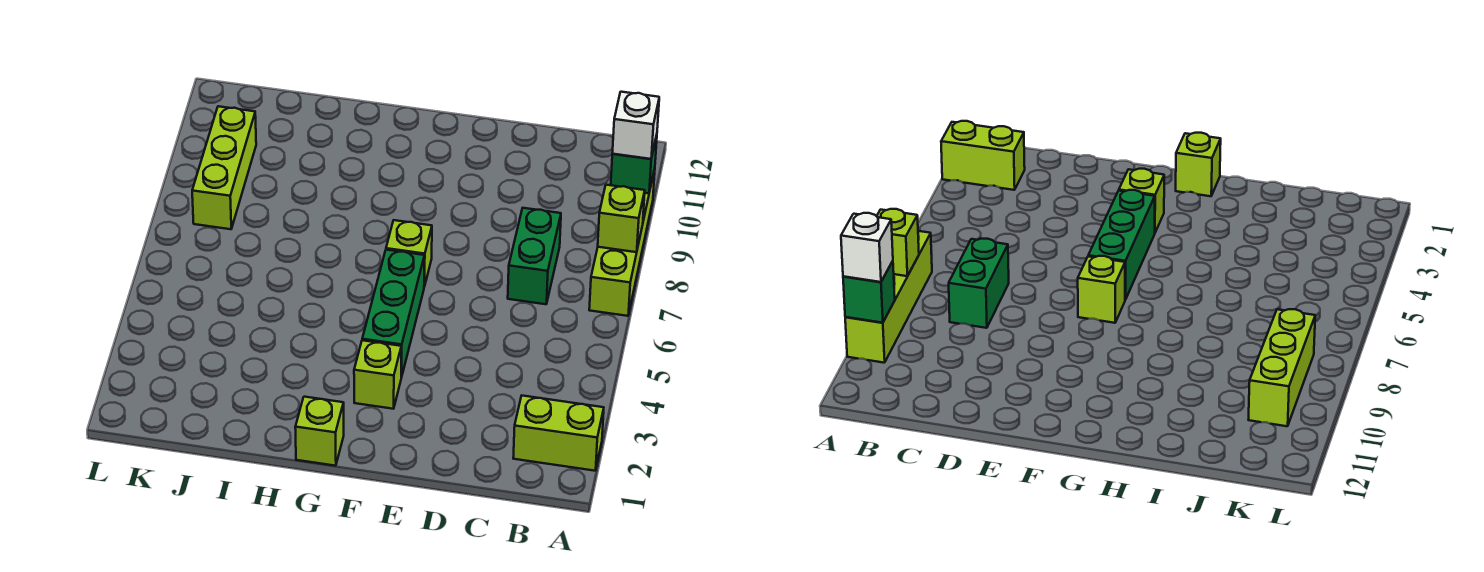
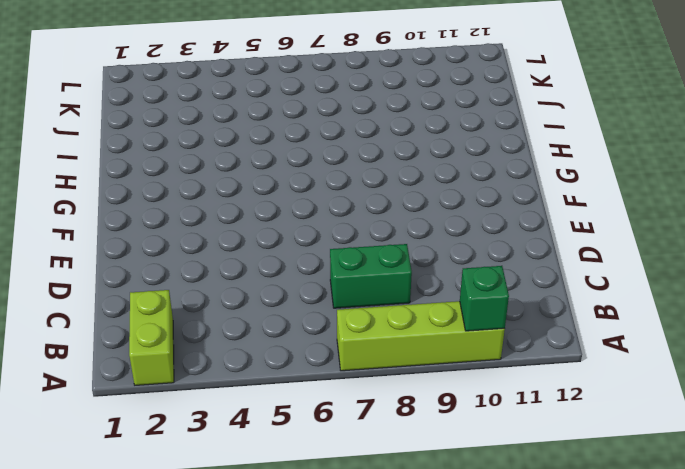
none -> lime 1x1 brick [354,340,401,409]
none -> green 1x3 brick [362,250,425,378]

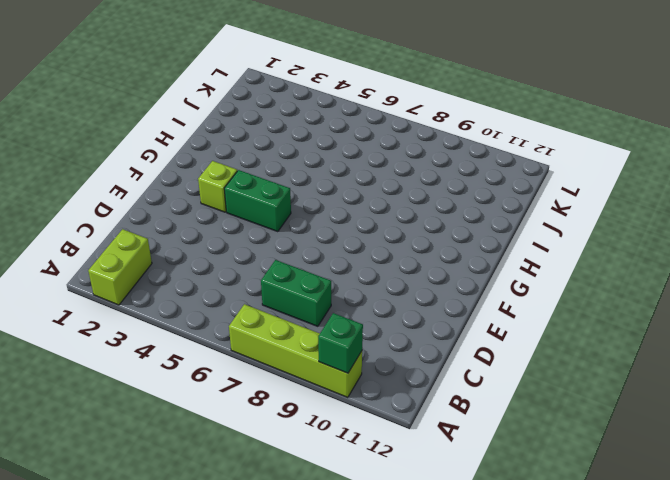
green 1x2 brick [224,170,291,232] -> green 1x3 brick [362,250,425,378]
none -> lime 1x1 brick [386,220,432,287]
none -> lime 1x1 brick [295,397,344,466]

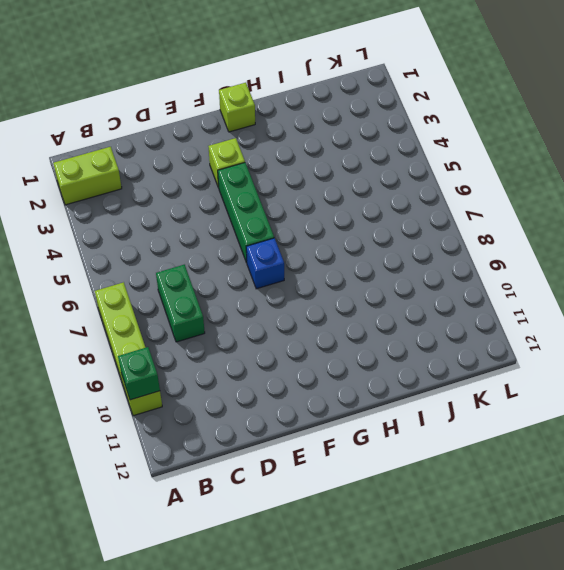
blue 1x1 brick [246,238,284,289] -> lime 1x1 brick [386,220,432,287]
none -> lime 1x3 brick [192,106,256,229]
none -> lime 1x1 brick [598,185,645,252]

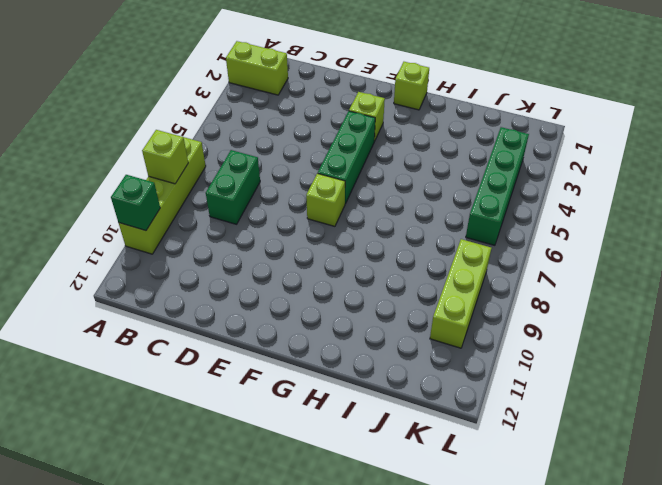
green 1x4 brick [466,127,529,245] -> none
none -> white 1x1 brick [612,92,659,159]

